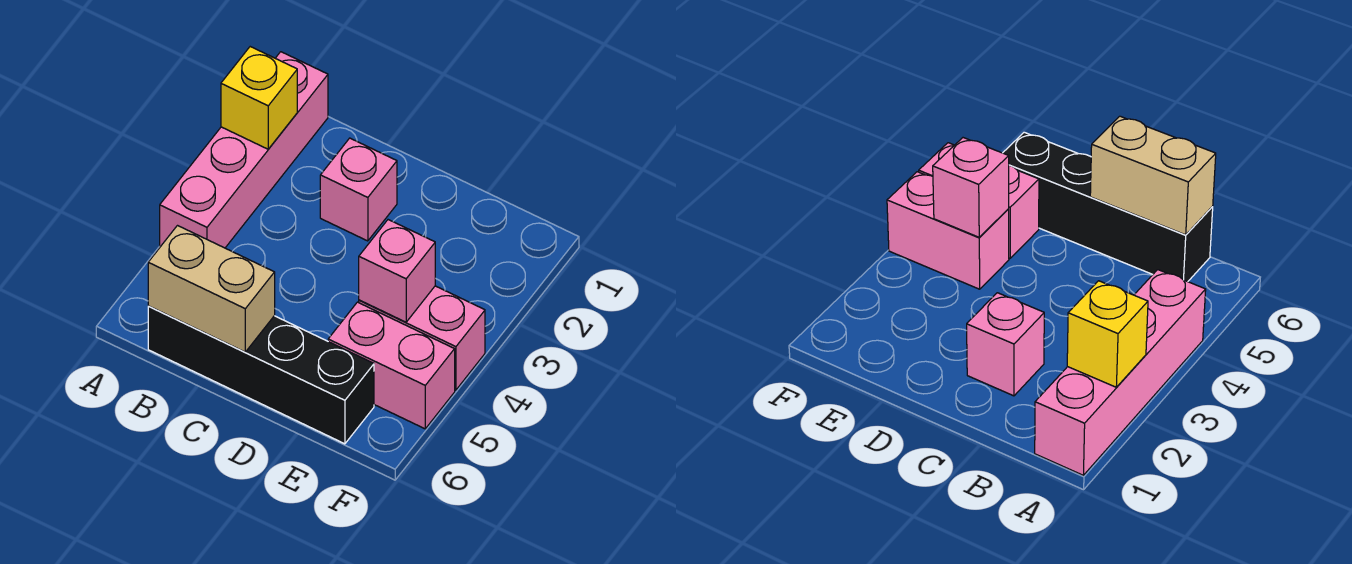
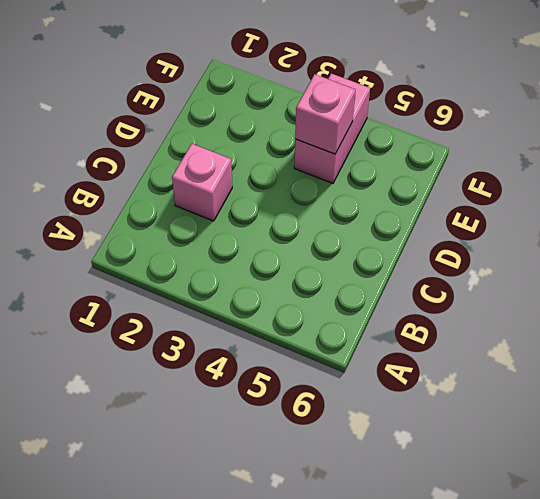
none -> pink 1x4 brick [160,52,328,248]
none -> black 1x4 brick [148,306,374,444]

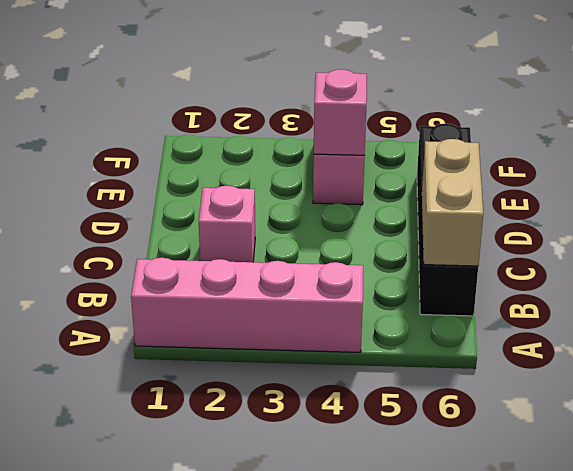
none -> pink 1x2 brick [328,302,455,429]
none -> yellow 1x1 brick [221,47,297,149]

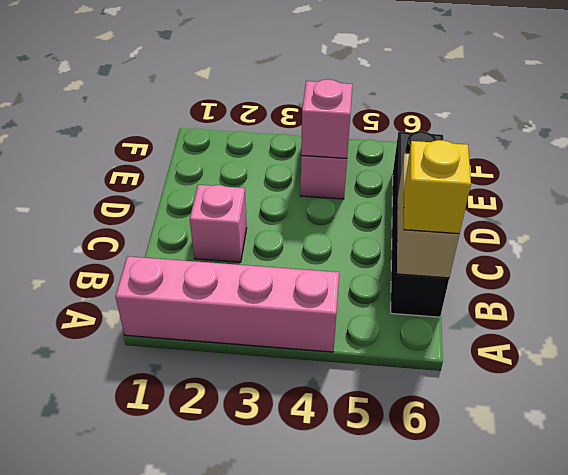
yellow 1x1 brick [404,140,471,234] -> yellow 1x1 brick moved to [221,47,297,149]
none -> pink 1x2 brick [328,302,455,429]

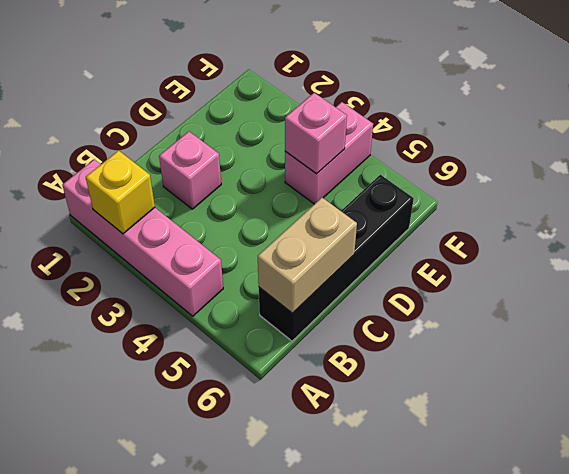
none -> pink 1x2 brick [328,302,455,429]

